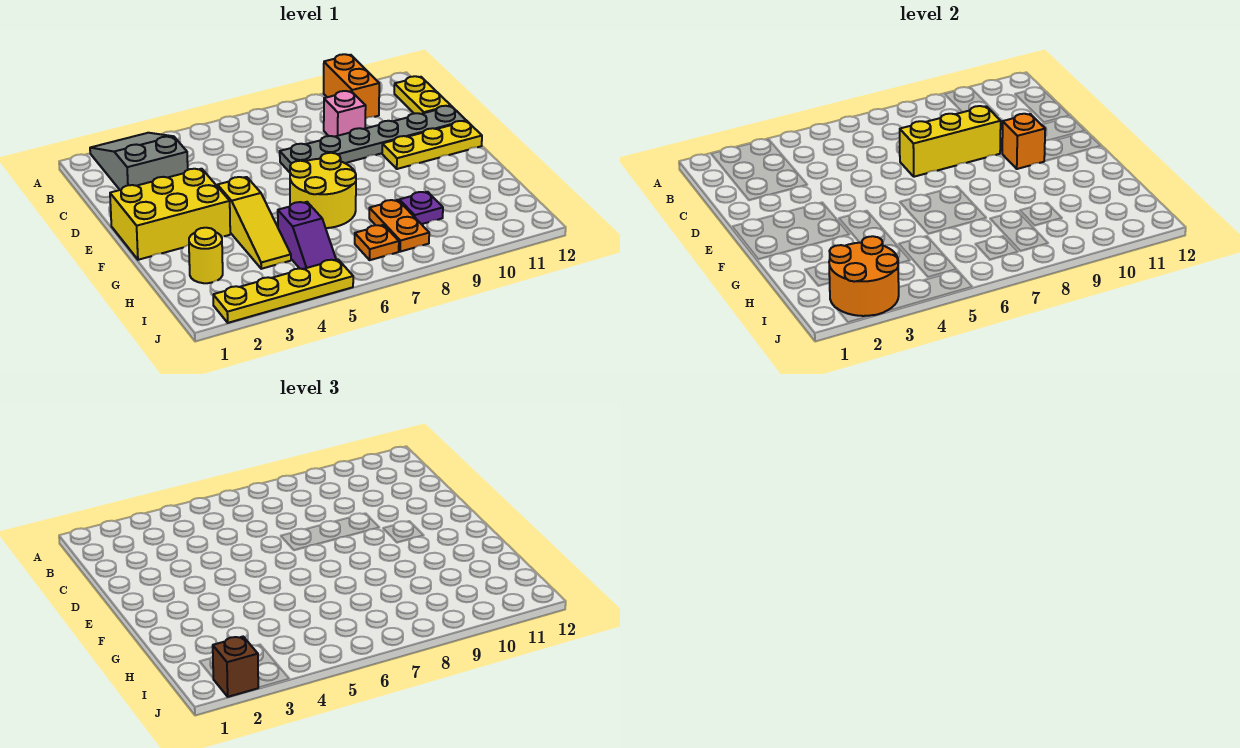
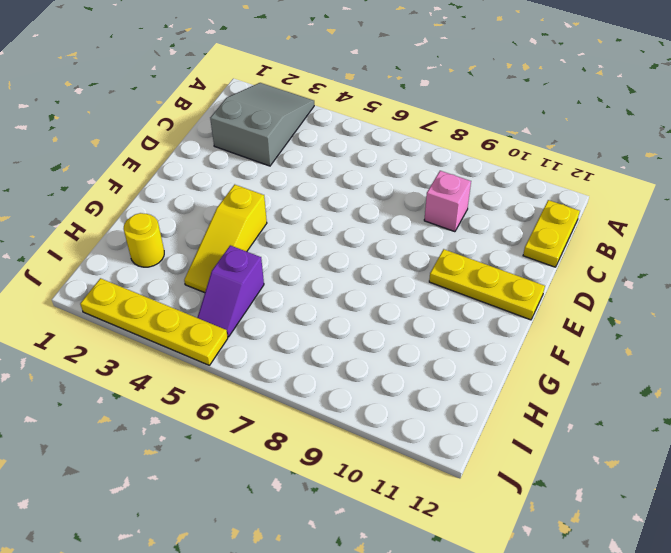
none -> orange 1x2 brick [324,54,379,119]
none -> grey 1x6 plate [280,106,466,172]
none -> yellow 2x3 brick [110,169,230,260]

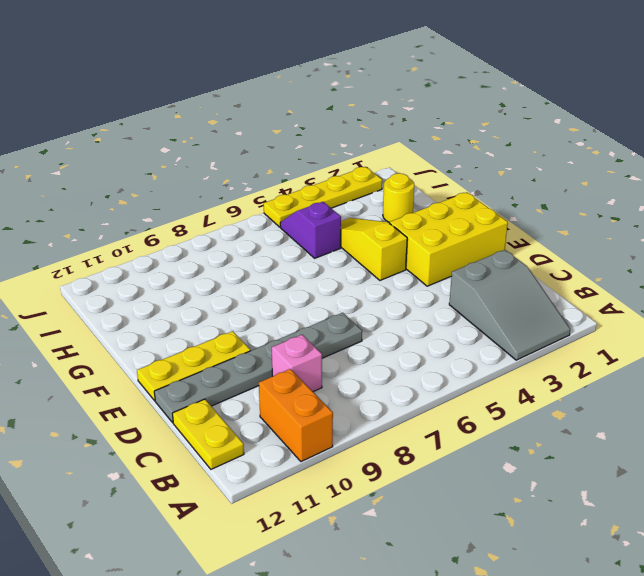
none -> yellow 2x2 round brick [290,153,356,228]
none -> orange 1x2 plate [369,200,429,252]
none -> purple 1x1 plate [399,192,443,224]

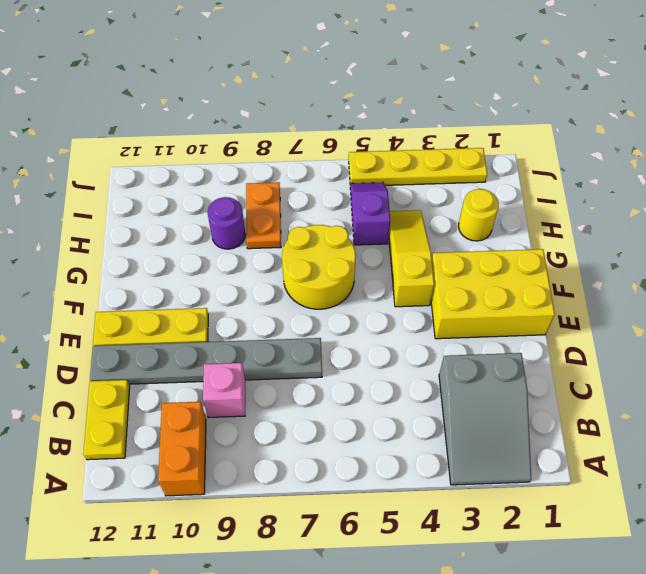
purple 1x1 round brick [207,197,246,249] -> purple 1x1 plate [399,192,443,224]
none -> orange 1x1 plate [355,225,399,260]
none -> yellow 1x3 brick [900,106,1001,177]
none -> orange 1x1 brick [1002,114,1045,169]

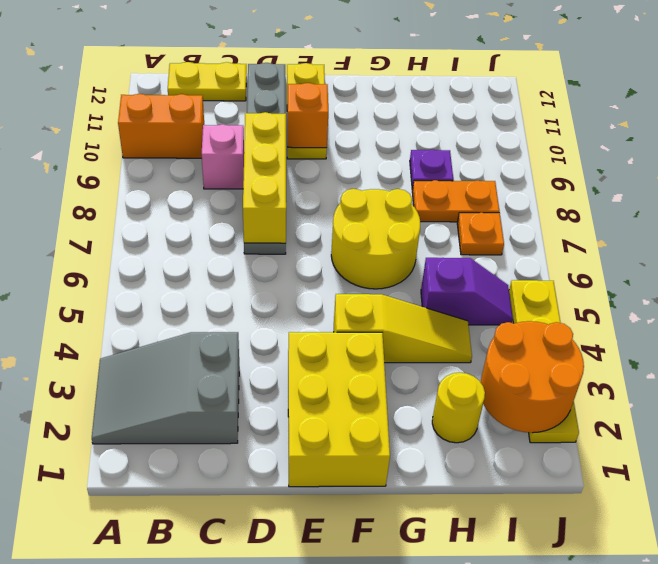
none -> brown 1x1 brick [213,637,258,697]

